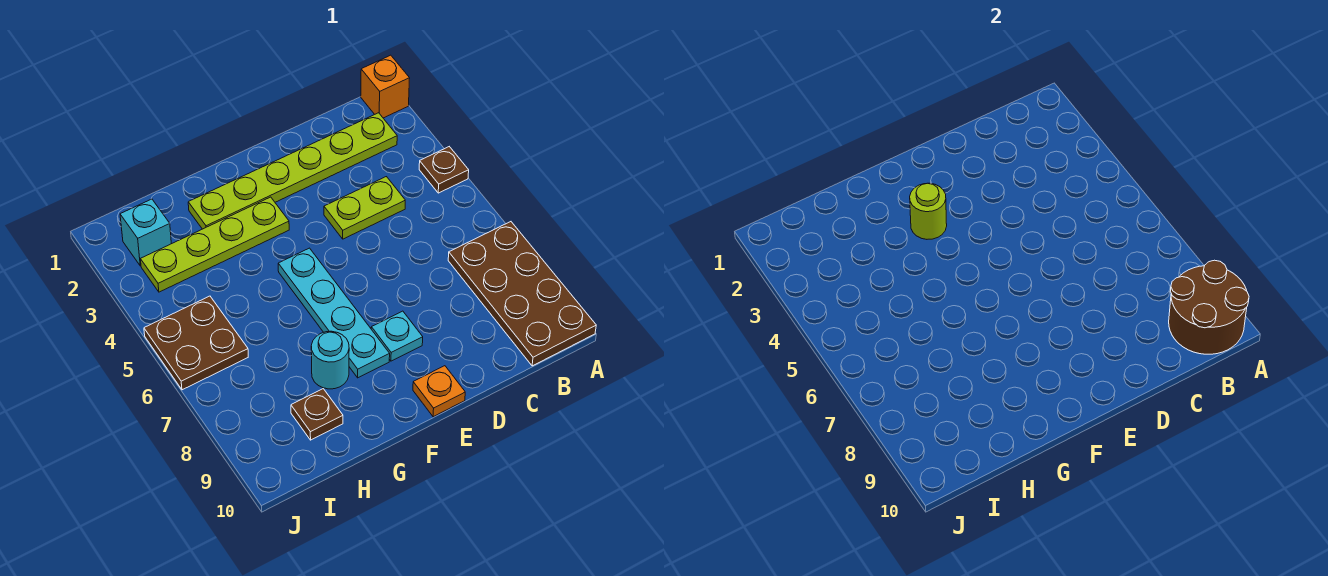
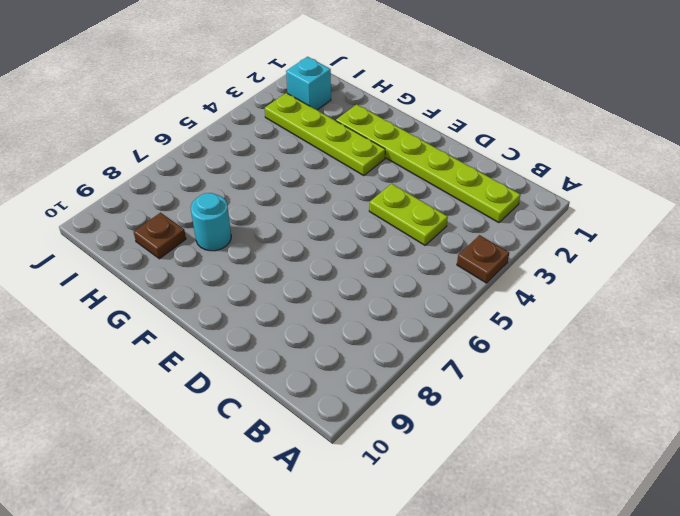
none -> orange 1x1 brick [361,55,410,118]
none -> brown 2x4 plate [448,222,596,366]
none -> cyan 1x1 plate [371,311,423,361]

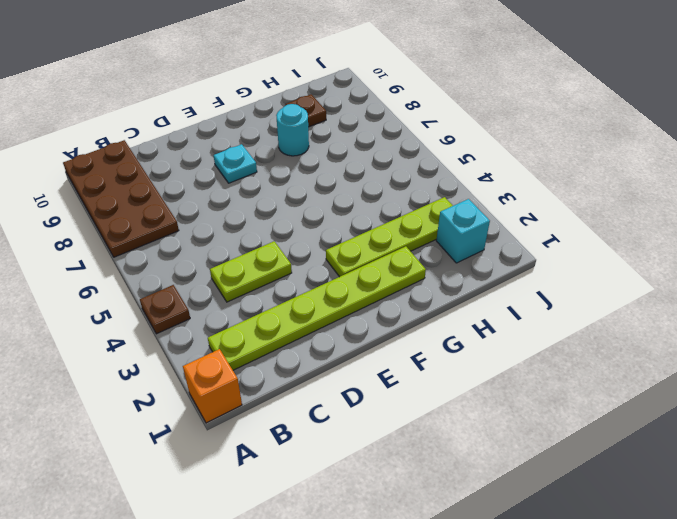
none -> orange 1x1 plate [413,366,465,417]
none -> cyan 1x4 plate [278,248,390,378]
none -> brown 2x2 plate [144,296,248,390]

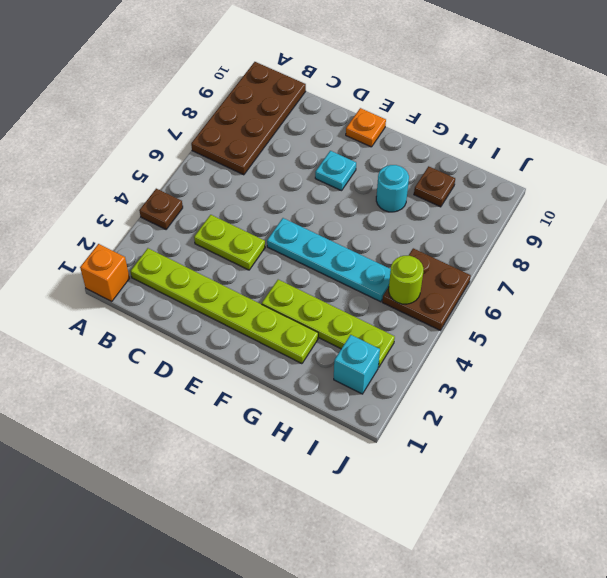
cyan 1x4 plate [267,218,391,302] -> cyan 1x4 plate turned to [278,248,390,378]
lime 1x1 round brick [389,256,423,304] -> lime 1x1 round brick moved to [910,183,947,239]
none -> brown 2x2 round brick [1169,260,1249,354]

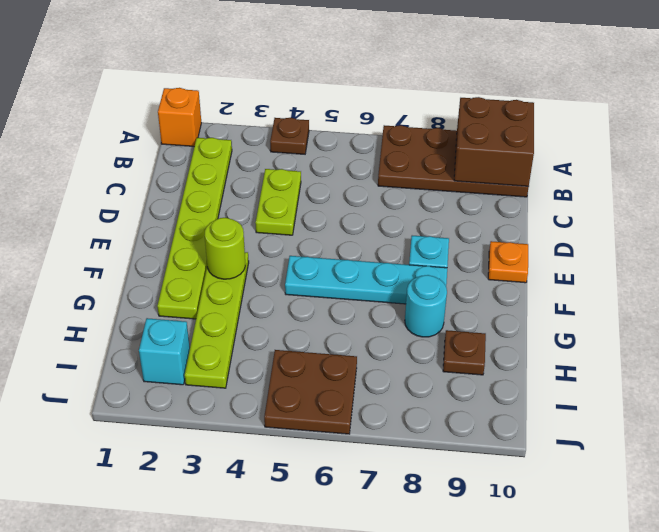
brown 2x2 brick [454,97,534,186] -> brown 2x2 round brick [1169,260,1249,354]

